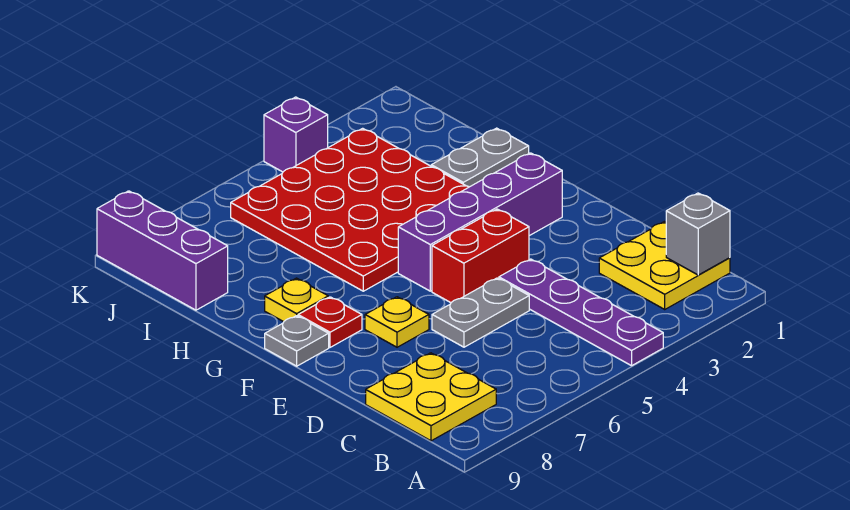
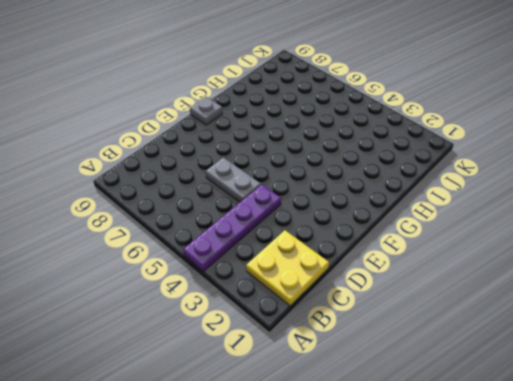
none -> yellow 2x2 plate [366,353,496,441]
none -> red 1x2 brick [432,209,529,303]
none -> yellow 1x1 plate [365,297,429,347]

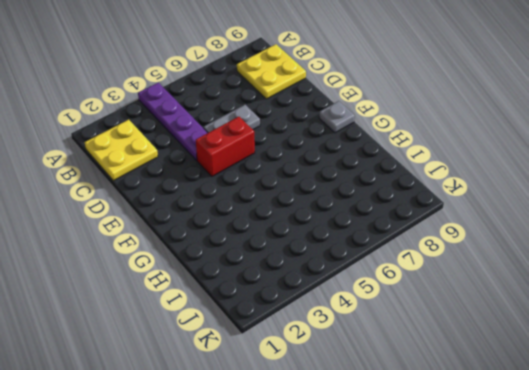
none -> yellow 1x1 plate [365,297,429,347]
none -> purple 1x4 brick [398,153,562,291]
none -> red 1x1 plate [298,297,362,347]

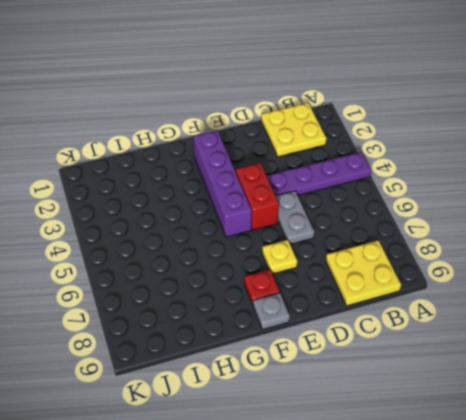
none -> red 4x4 plate [231,128,469,291]
none -> yellow 1x1 plate [265,278,328,322]
none -> grey 1x2 plate [431,128,529,187]

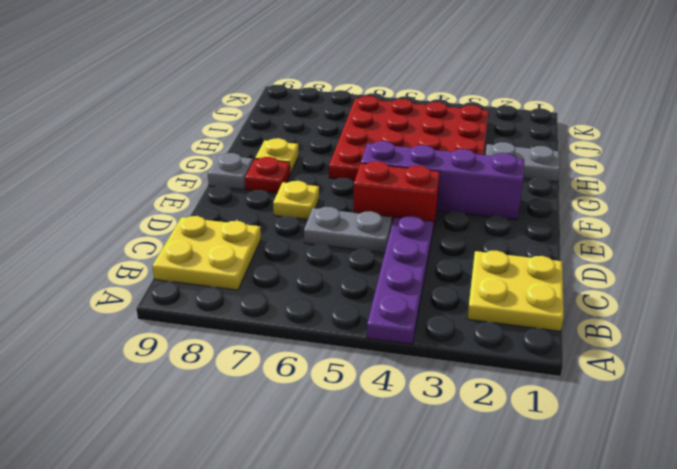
none -> purple 1x3 brick [97,191,228,310]
none -> purple 1x1 brick [264,97,328,172]
none -> grey 1x1 brick [666,193,730,275]

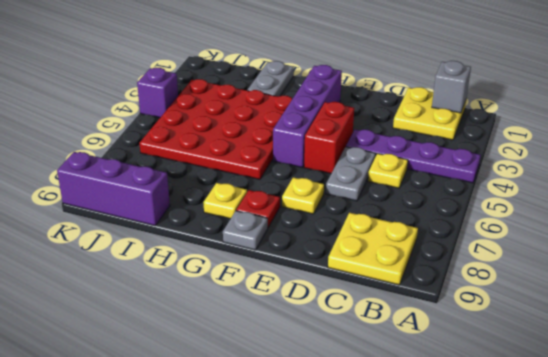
yellow 1x1 plate [368,153,408,188] -> none

